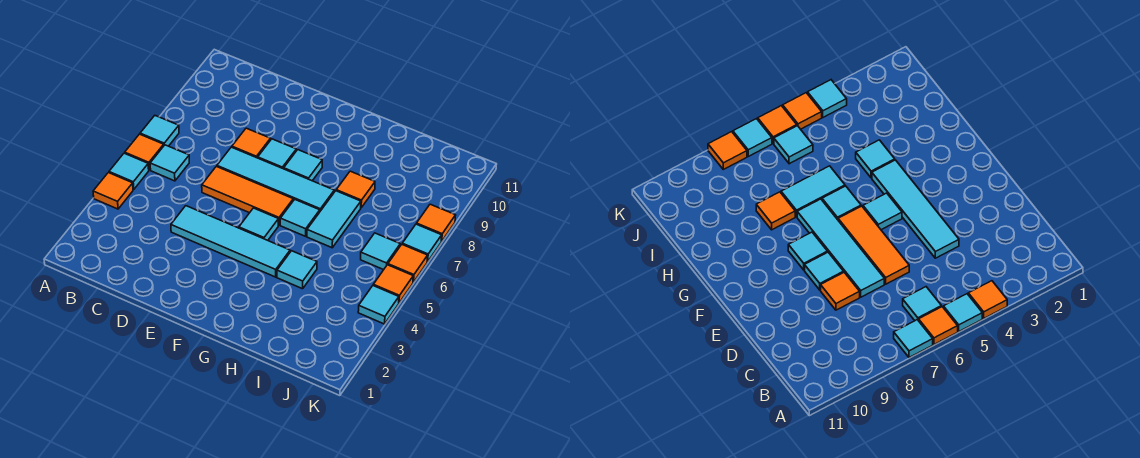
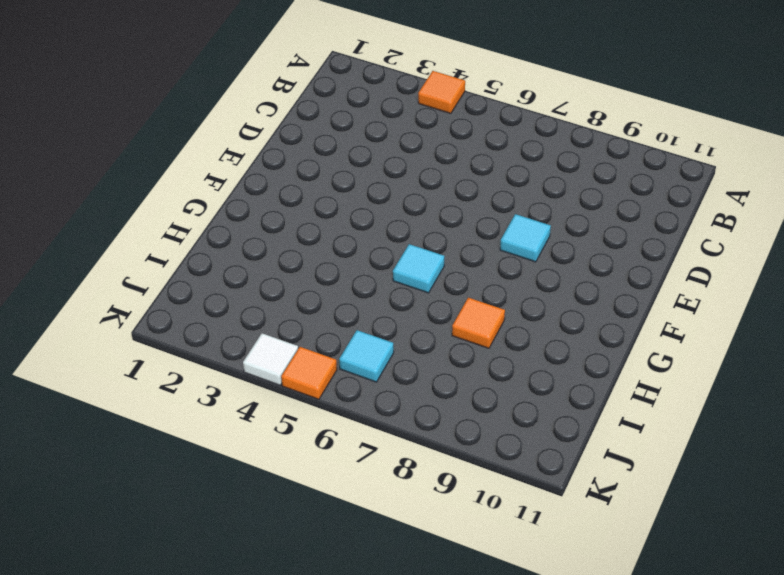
white 1x1 tile [243,333,298,385] -> cyan 1x1 tile [358,286,399,324]
none -> cyan 1x1 tile [109,153,149,190]
none -> orange 1x1 tile [125,134,164,170]
none -> cyan 1x1 tile [140,116,179,146]

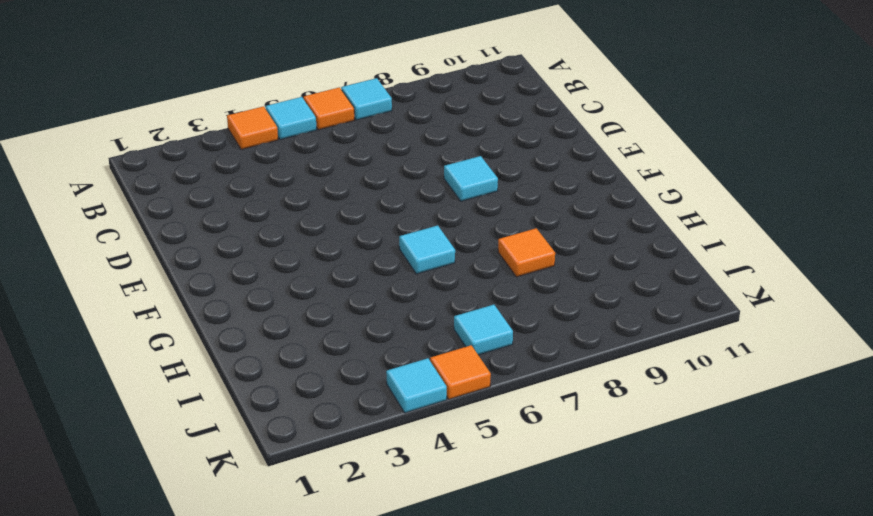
none -> cyan 1x1 tile [150,145,189,181]
none -> cyan 1x4 tile [171,206,290,277]
none -> orange 1x3 tile [202,166,293,225]

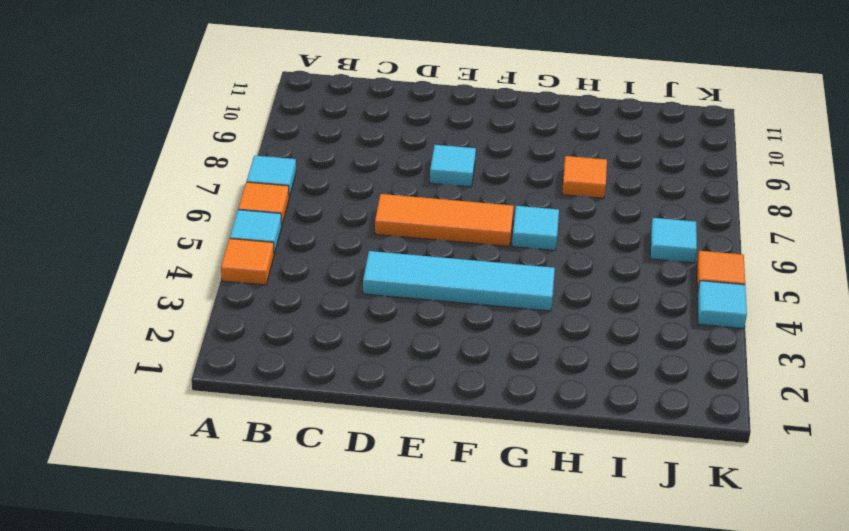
none -> cyan 1x1 tile [150,145,189,181]
none -> cyan 1x4 tile [217,147,334,211]
none -> orange 1x1 tile [232,128,270,158]

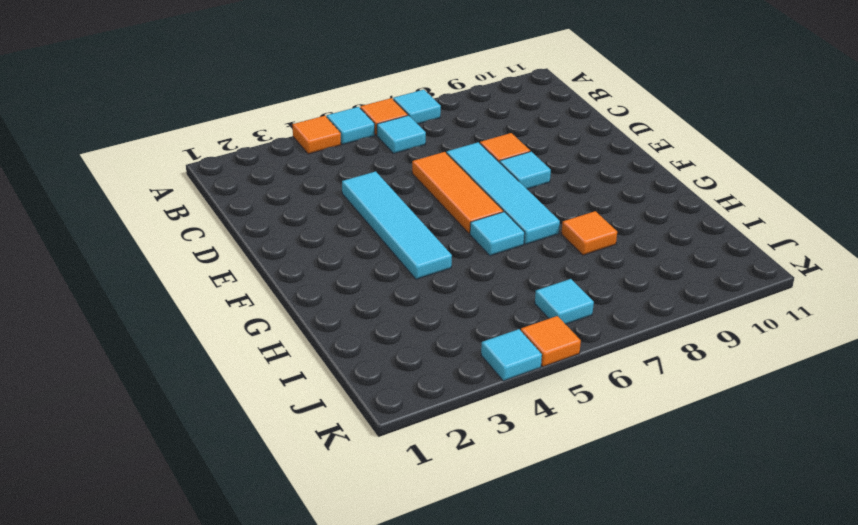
none -> cyan 1x1 tile [239,208,278,240]
none -> cyan 1x1 tile [284,150,322,181]
none -> cyan 1x1 tile [277,251,317,289]

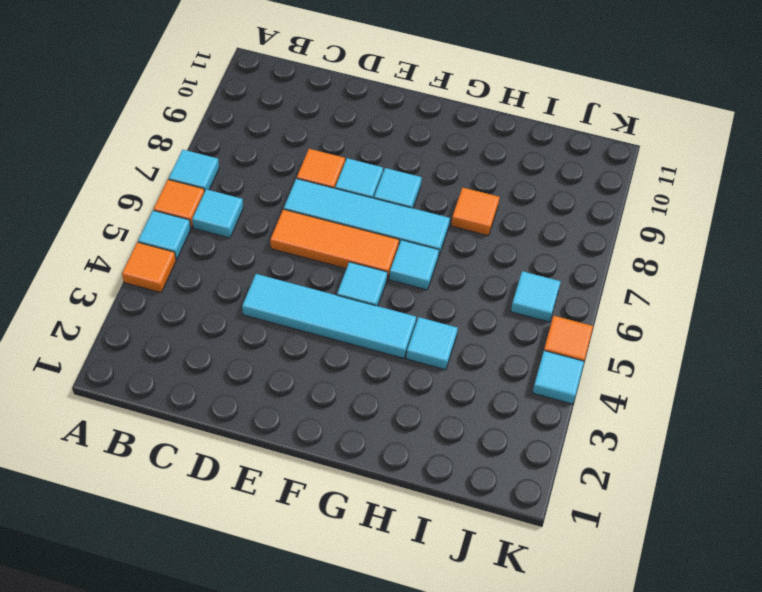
none -> cyan 1x2 tile [307,191,361,248]
none -> orange 1x1 tile [388,245,428,282]
none -> cyan 1x1 tile [402,224,442,262]

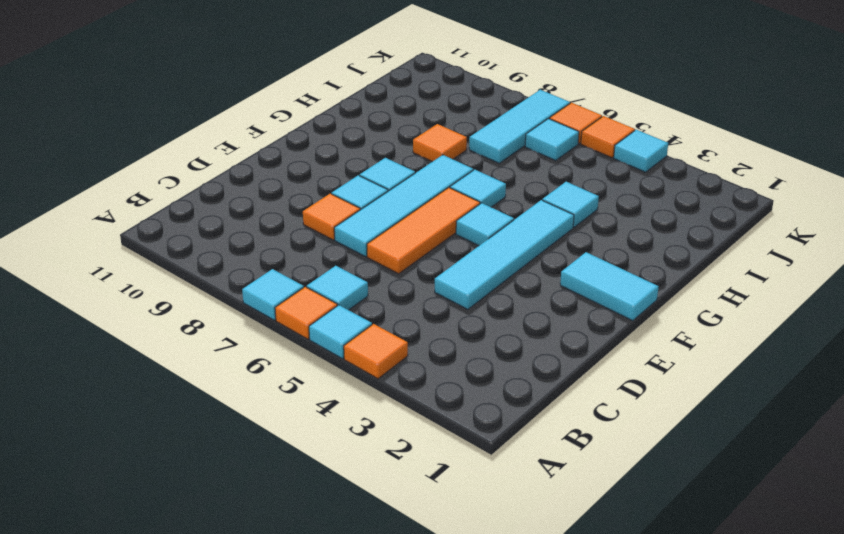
cyan 1x2 tile [560,252,659,321] -> cyan 1x2 tile moved to [307,191,361,248]
cyan 1x3 tile [469,90,570,163] -> cyan 1x1 tile [402,224,442,262]
none -> orange 1x1 tile [417,204,456,241]

